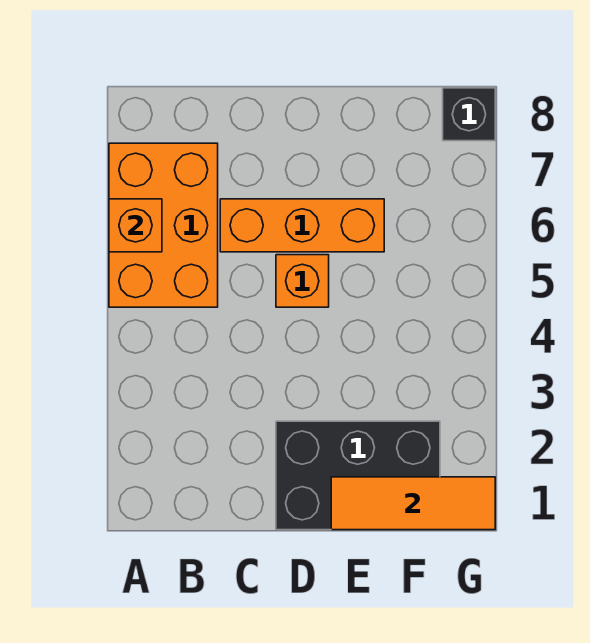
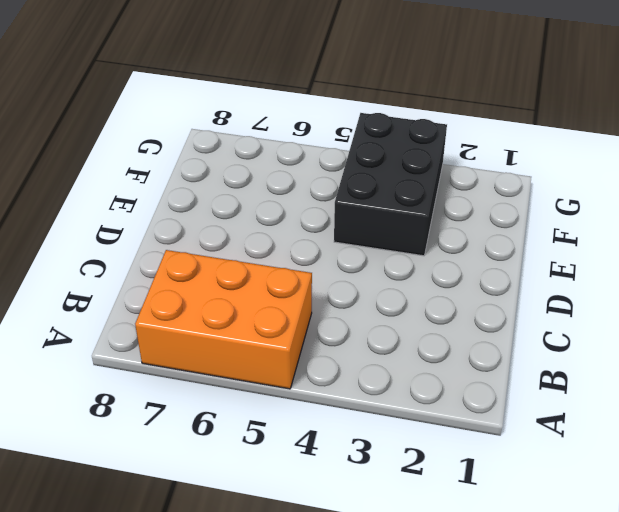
black 2x3 brick [334,113,447,256] -> black 2x3 brick moved to [276,421,440,530]
none -> orange 1x3 brick [220,199,384,252]
none -> orange 1x1 brick [276,255,329,307]

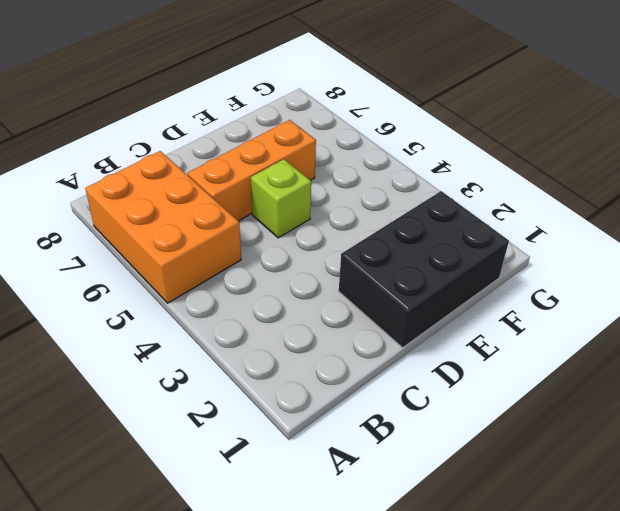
lime 1x1 brick [251,159,311,238] -> orange 1x1 brick [276,255,329,307]
none -> black 1x1 brick [443,88,495,141]
none -> orange 1x1 brick [109,199,162,252]

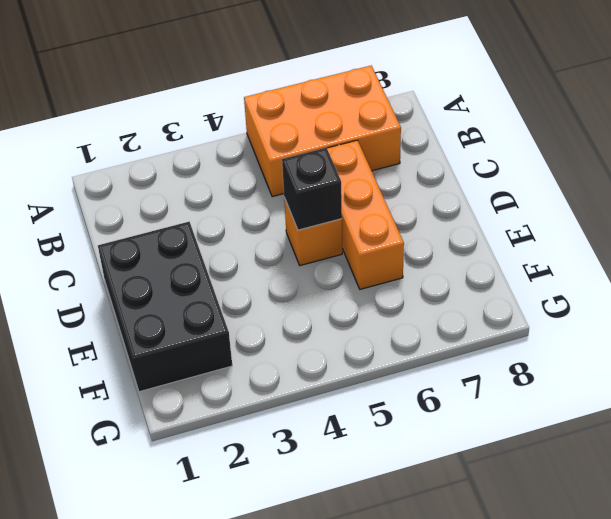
black 1x1 brick [282,148,342,230] -> black 1x1 brick moved to [443,88,495,141]
none -> orange 1x1 brick [109,199,162,252]
none -> orange 1x3 tile [331,477,495,530]

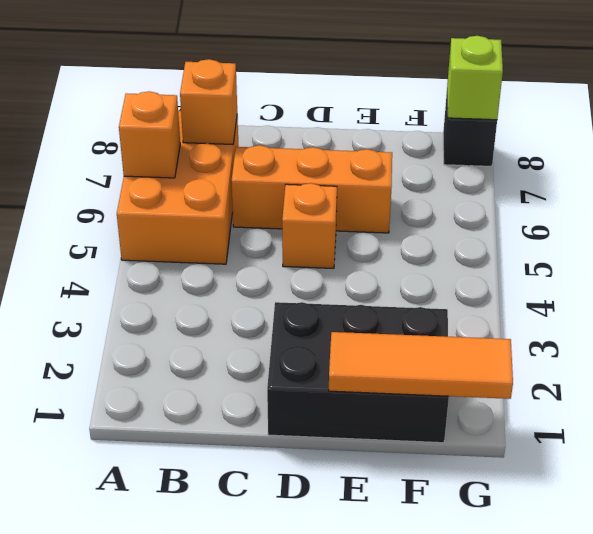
orange 1x1 brick [180,59,237,144] -> none
lime 1x1 brick [447,36,503,120] -> none

